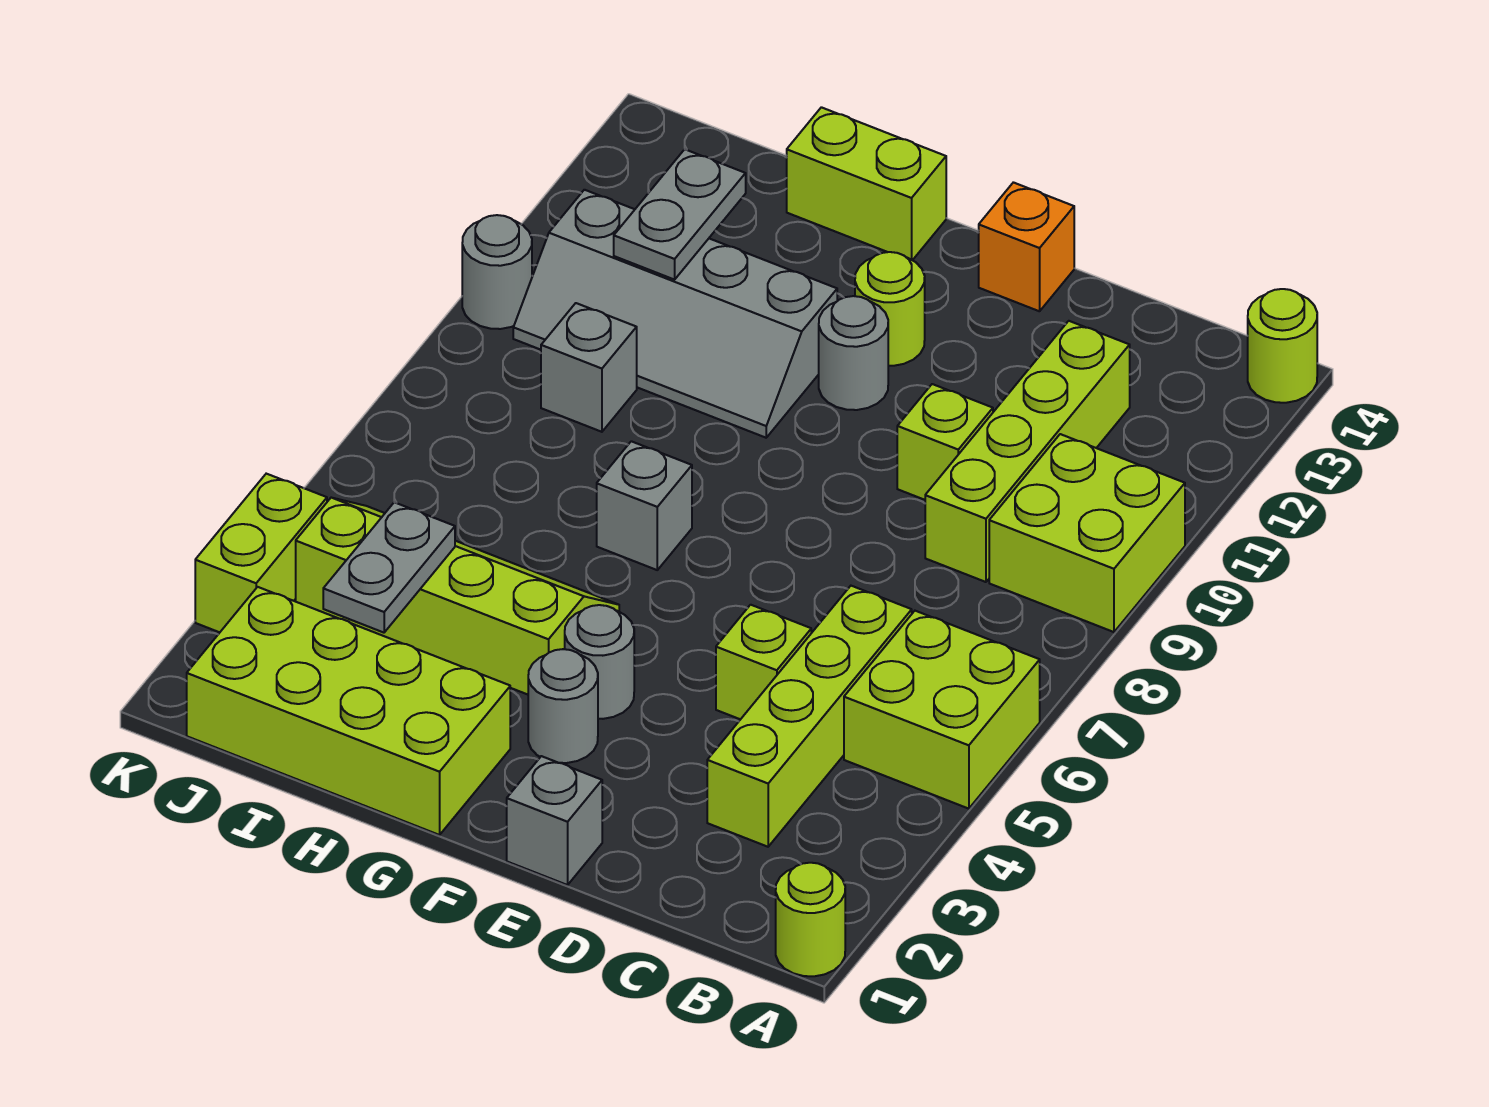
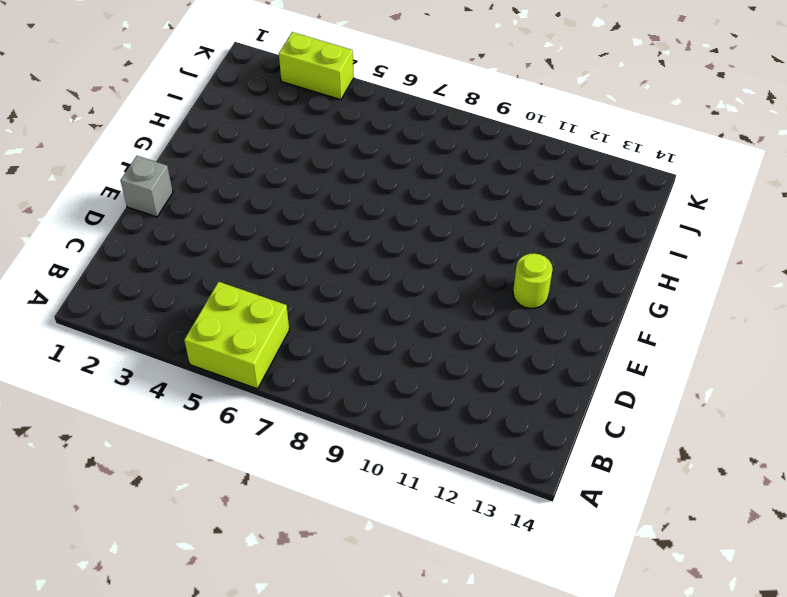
none -> lime 1x1 round brick [776,863,845,976]
none -> lime 2x2 brick [989,434,1185,632]
none -> lime 1x1 round brick [1248,289,1317,403]

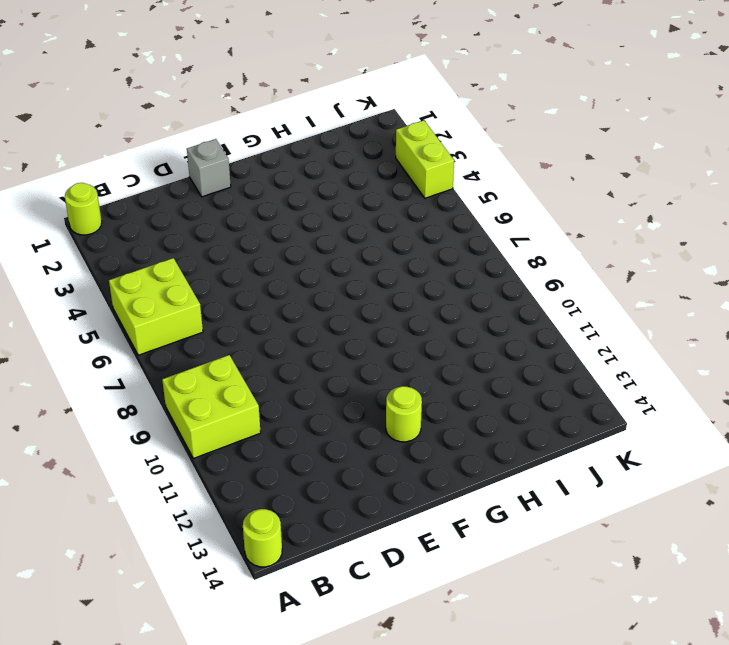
none -> lime 1x4 brick [707,586,912,847]
none -> lime 1x4 brick [925,321,1130,582]
none -> lime 1x1 brick [716,605,811,719]

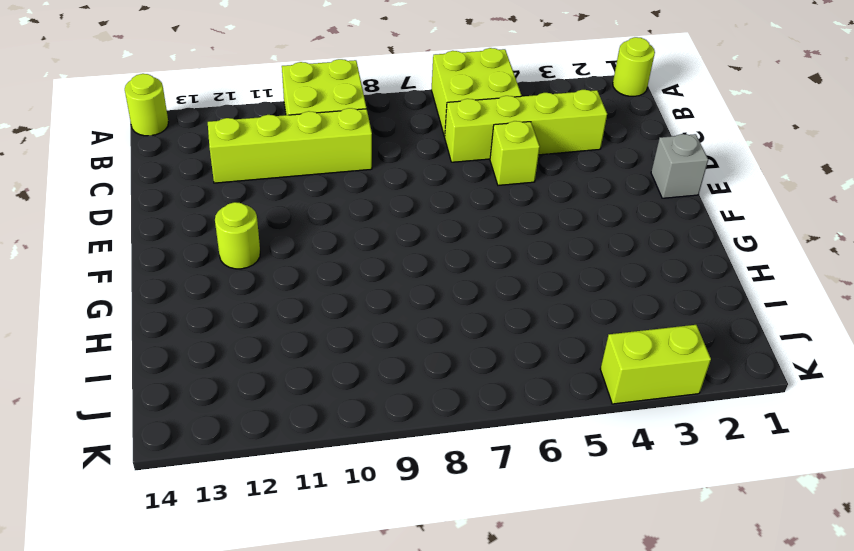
none -> lime 1x1 brick [897,384,993,500]
none -> orange 1x1 brick [979,182,1074,311]
none -> grey 1x1 round brick [528,649,598,763]

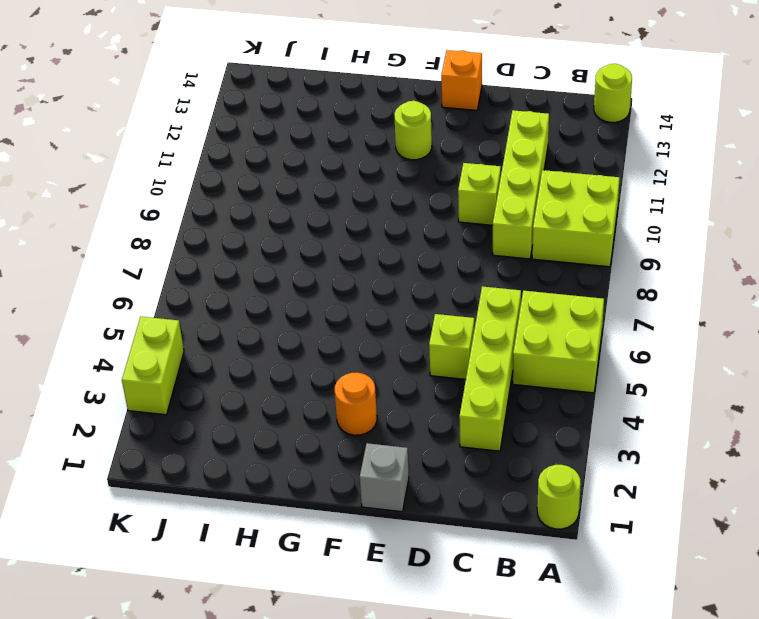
orange 1x1 round brick [335,373,377,435] -> grey 1x1 round brick [528,649,598,763]
none -> grey 1x1 round brick [565,605,634,719]
none -> grey 1x1 round brick [819,296,888,410]
none -> lime 2x4 brick [187,587,510,835]

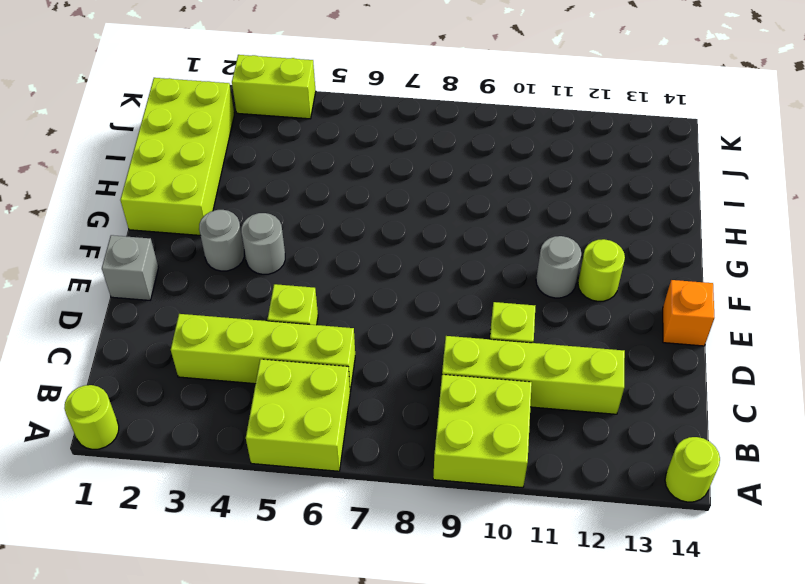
none -> lime 2x4 slope [296,498,619,695]
none -> grey 1x1 brick [597,441,692,570]
none -> grey 2x4 slope [513,190,837,438]

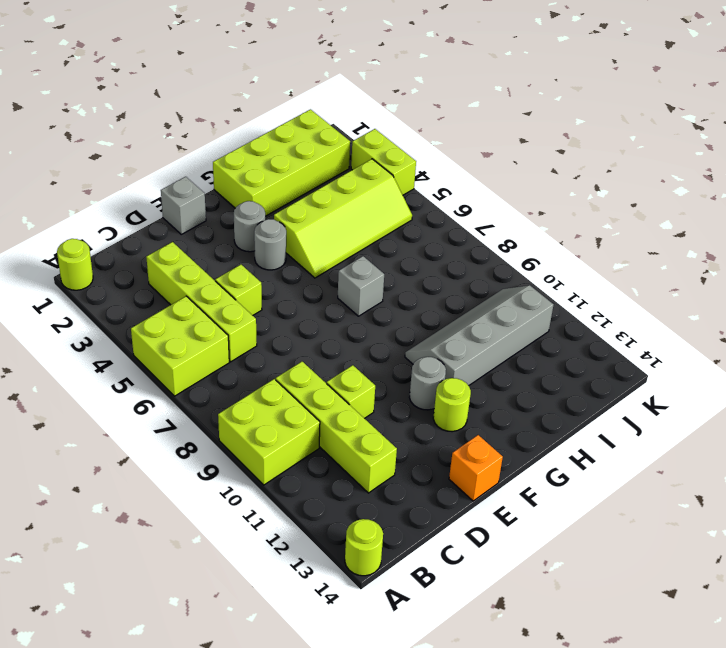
none -> lime 1x2 brick [787,107,946,260]
none -> grey 1x1 brick [541,303,637,432]
none -> grey 1x1 round brick [462,215,532,329]

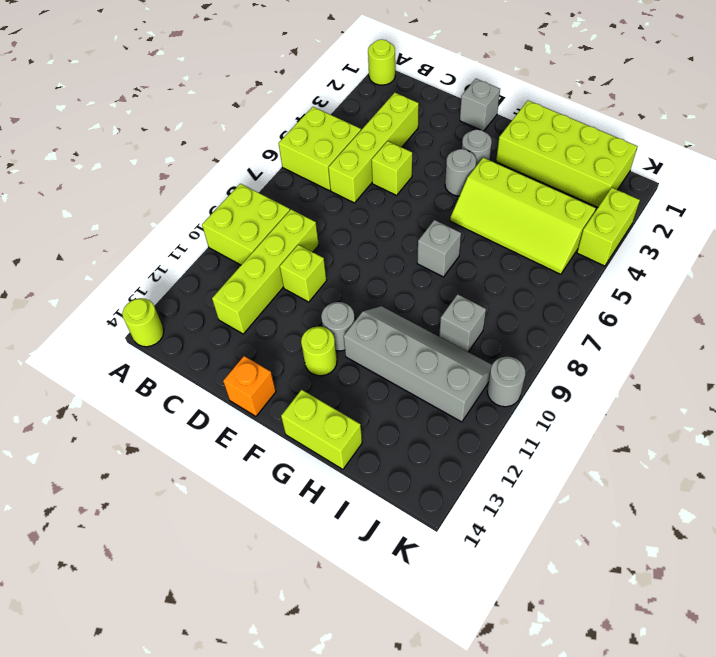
none -> grey 1x2 plate [323,502,455,633]
none -> grey 1x2 plate [614,149,746,280]

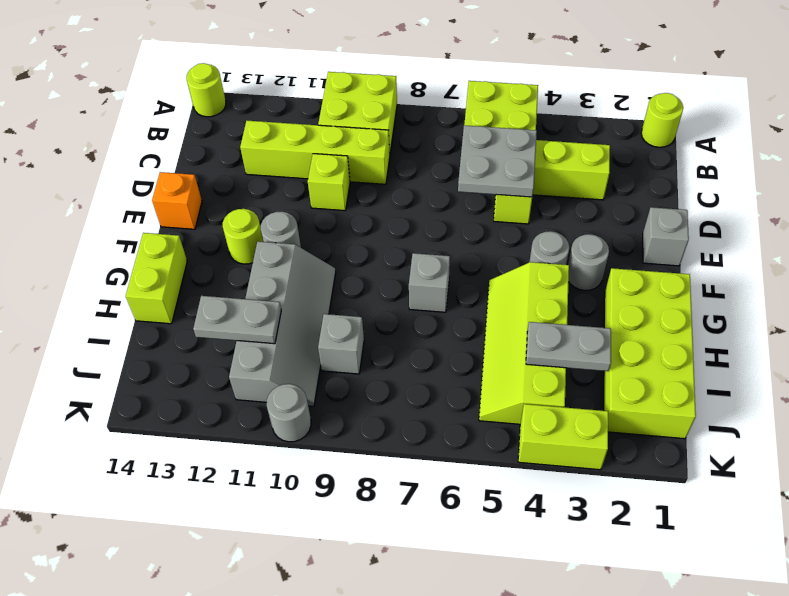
grey 2x2 plate [458,125,537,197] -> none

